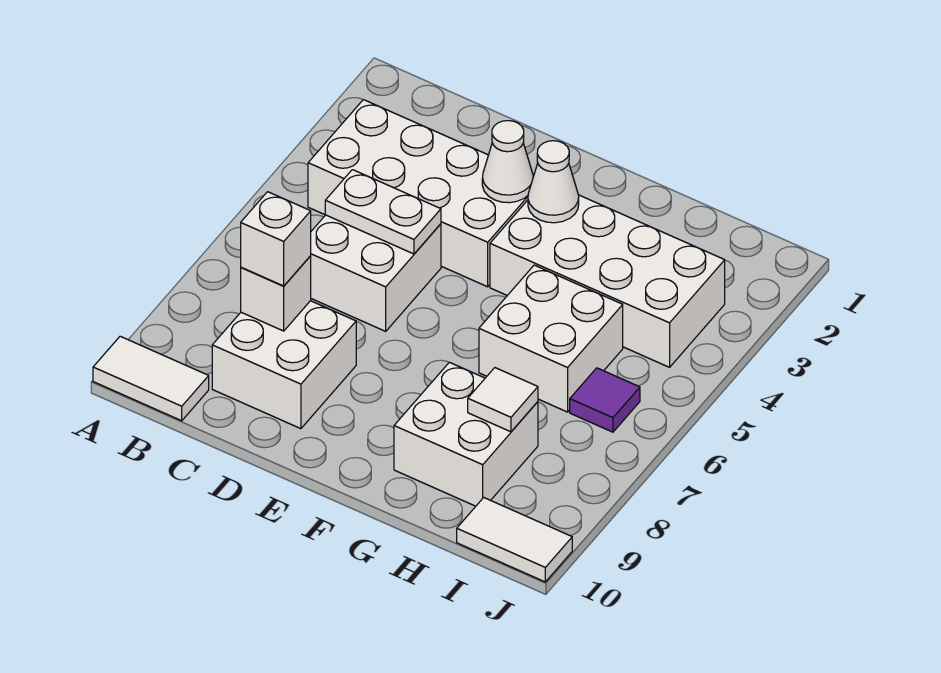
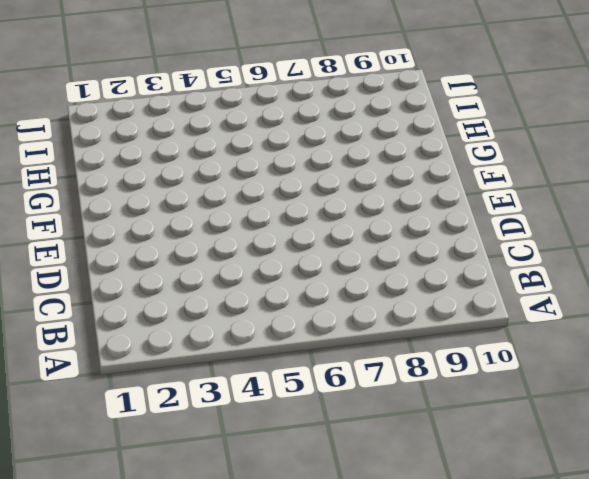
none -> white 1x2 tile [93,336,209,421]
none -> white 2x4 brick [308,100,534,287]
none -> white 2x2 brick [311,215,441,331]

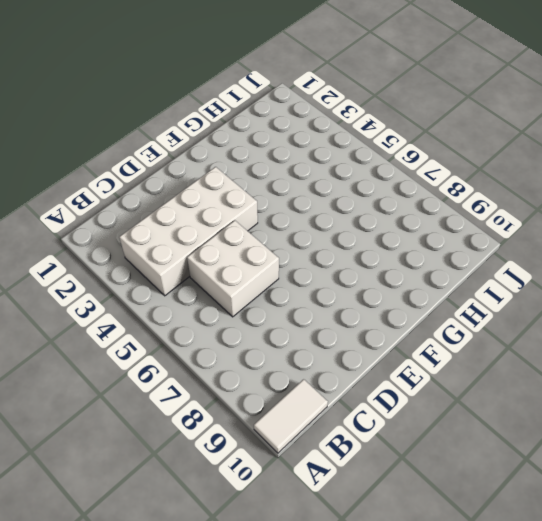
none -> white 2x2 brick [212,301,356,429]
none -> white 2x4 brick [490,195,725,367]
none -> white 2x2 brick [479,265,623,412]

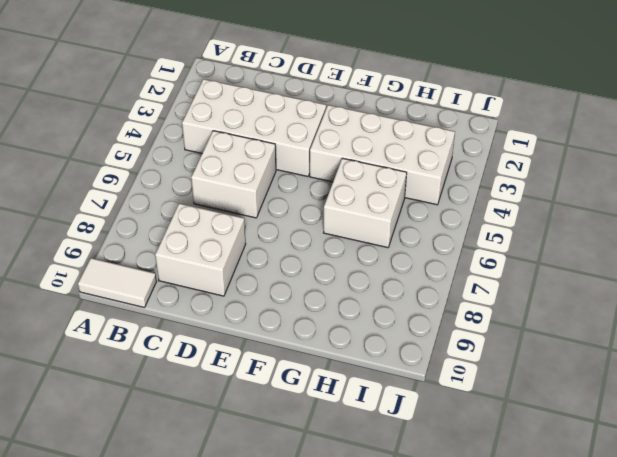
none -> white 2x2 brick [394,362,538,506]
none -> purple 1x1 tile [570,368,640,432]
none -> white 1x2 tile [457,498,572,582]

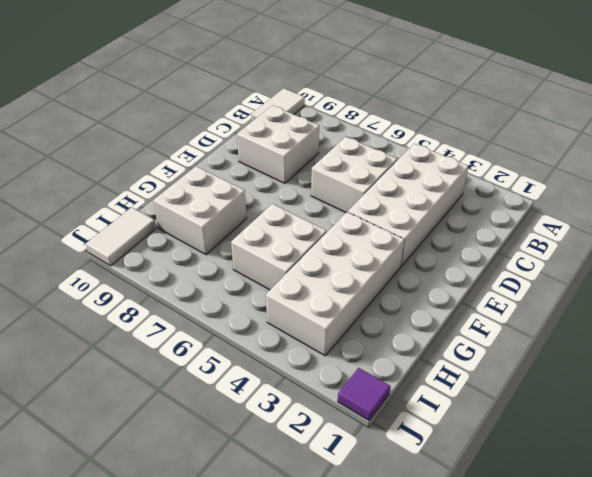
purple 1x1 tile [338,368,390,421] -> purple 1x1 tile moved to [570,368,640,432]
none -> white 1x2 plate [325,170,441,254]
none -> white 1x1 brick [241,256,311,331]
none -> white 1x1 cone [482,121,533,203]

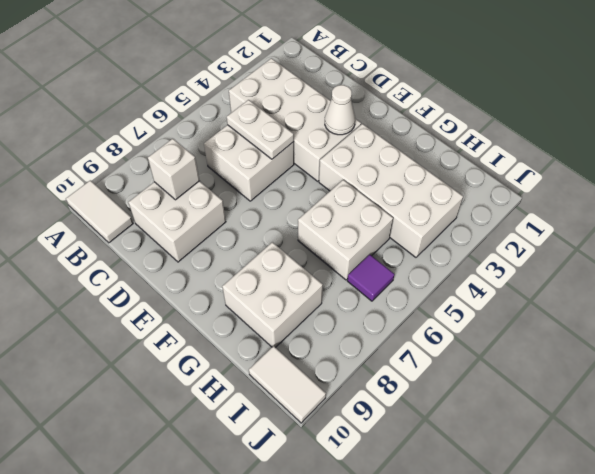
none -> white 1x1 cone [528,141,579,223]
none -> white 1x1 tile [468,368,538,432]
none -> white 1x1 brick [241,192,311,286]

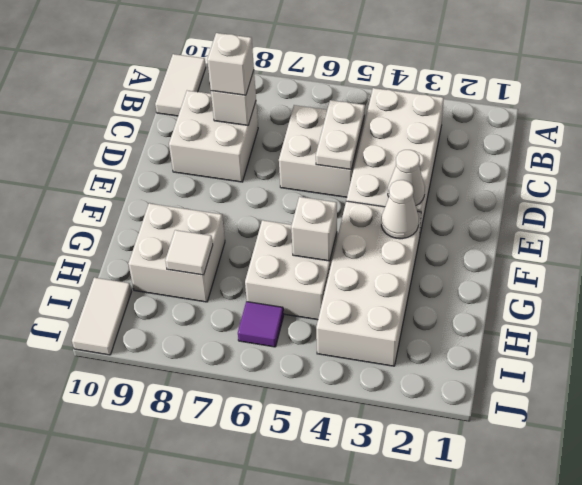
white 1x1 brick [291,197,337,261] -> none

